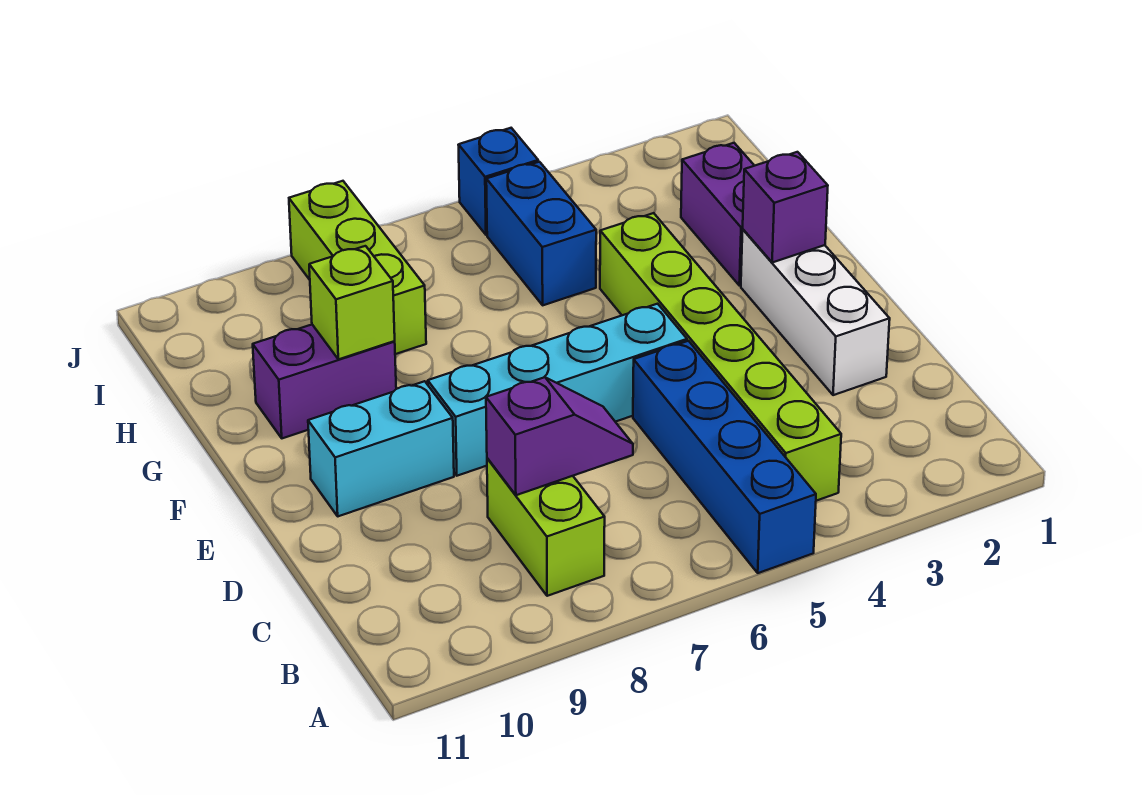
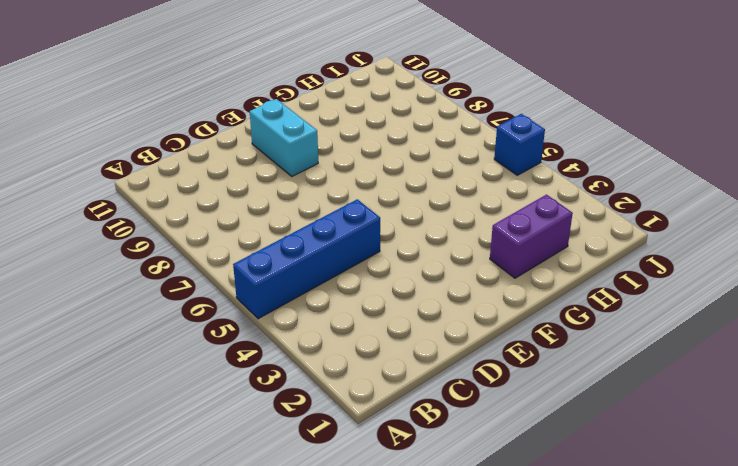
none -> lime 1x6 brick [600,213,841,501]
none -> lime 1x2 brick [487,458,605,596]
none -> white 1x3 brick [741,230,890,395]

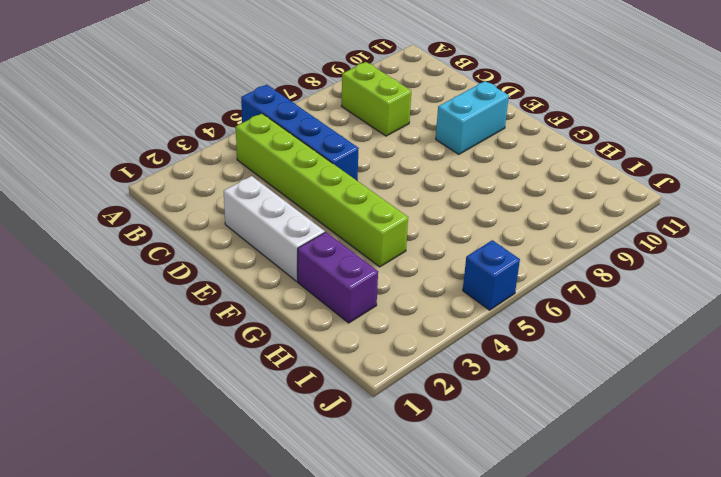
none -> cyan 1x4 brick [428,304,687,476]
none -> purple 1x2 brick [253,325,396,438]
none -> blue 1x2 brick [486,162,596,305]

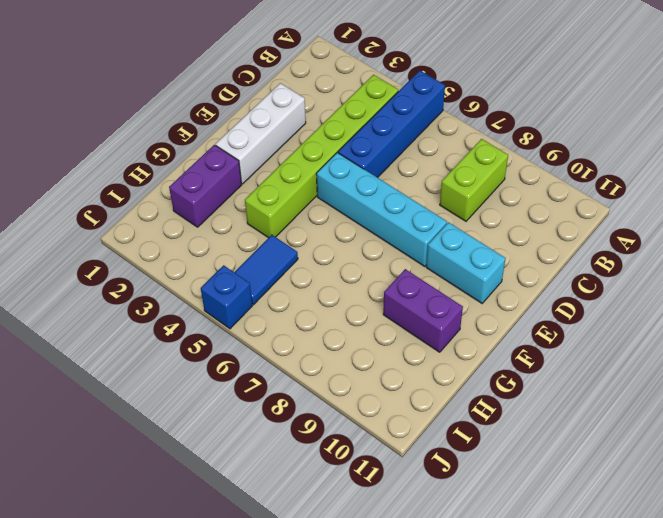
blue 1x2 tile [234,235,298,305] -> blue 1x2 brick [486,162,596,305]
none -> lime 1x3 brick [289,181,426,354]
none -> purple 1x2 slope [486,377,633,495]
none -> purple 1x1 brick [743,152,828,263]

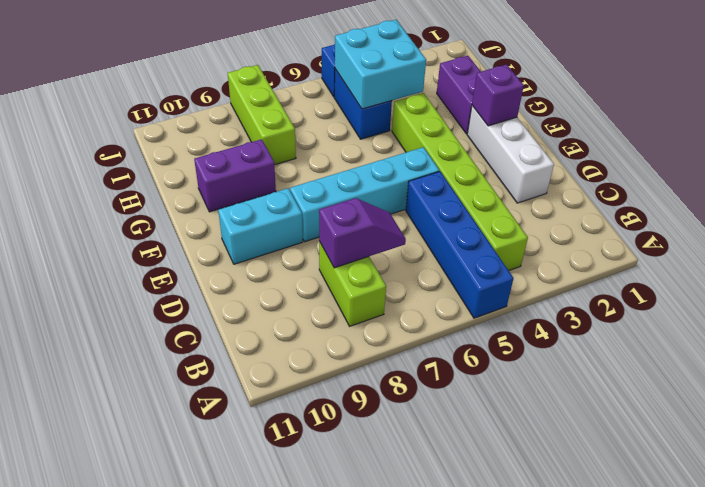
cyan 2x2 brick [335,20,426,109] -> none
none -> lime 1x1 brick [309,246,395,359]

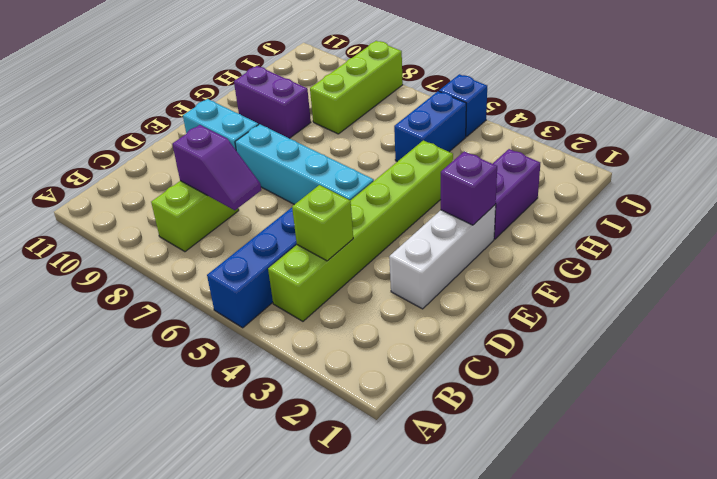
lime 1x1 brick [292,185,353,261] -> lime 1x1 brick moved to [309,246,395,359]

